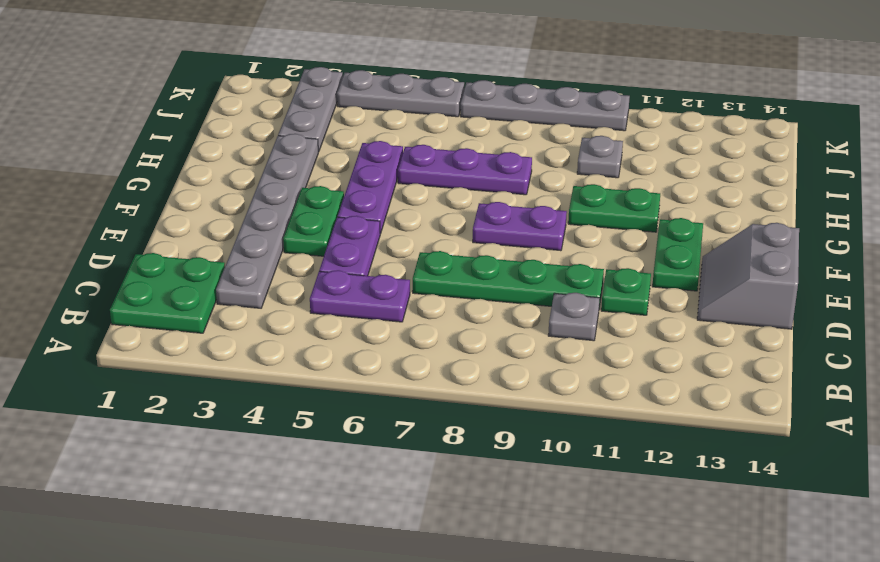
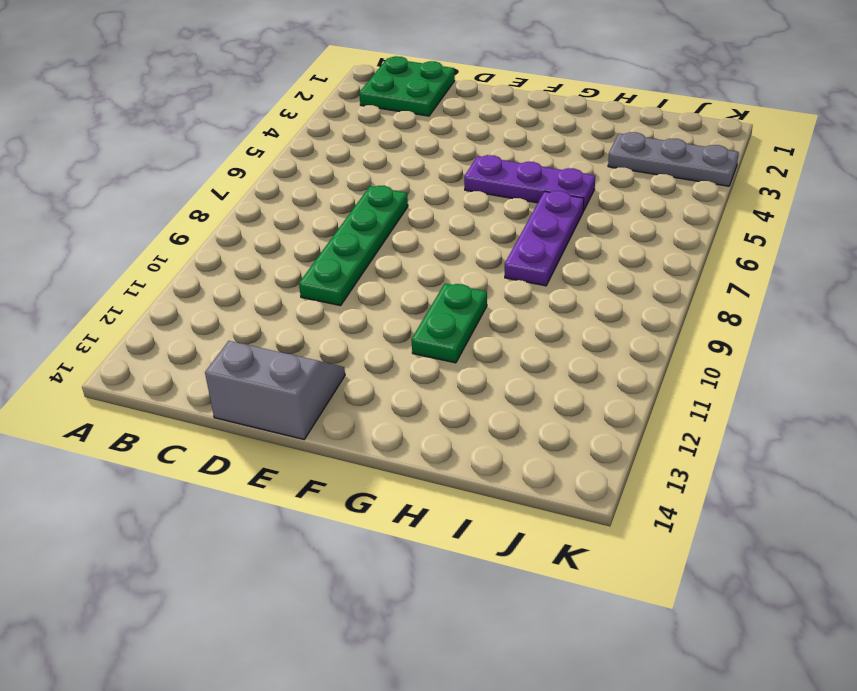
none -> grey 1x6 plate [216,134,318,308]
none -> purple 1x2 plate [310,270,410,322]
none -> grey 1x1 plate [548,293,600,341]

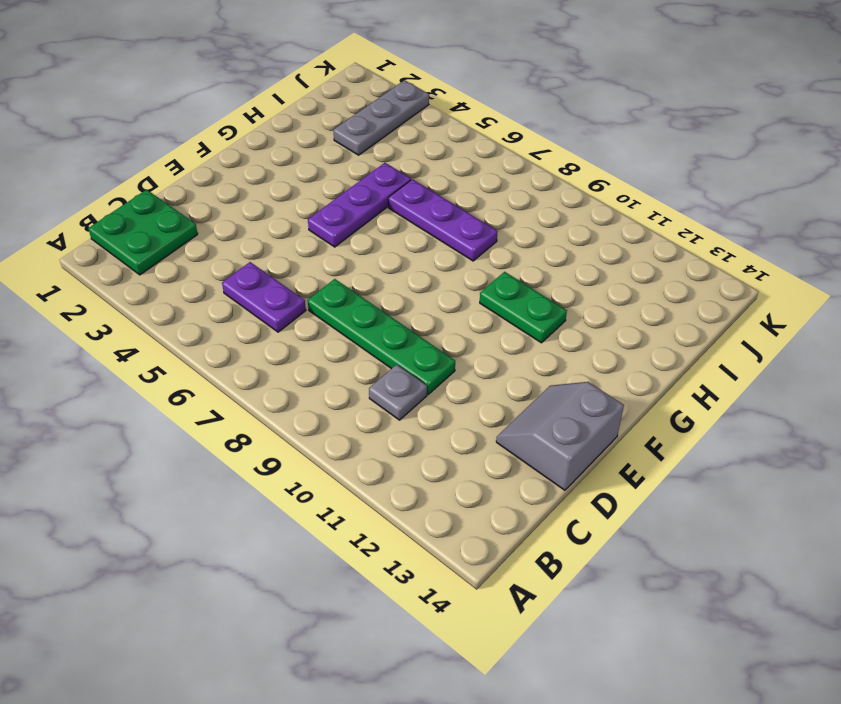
none -> grey 1x6 plate [216,134,318,308]
none -> purple 1x2 plate [319,216,380,276]
none -> green 1x1 plate [601,268,651,315]

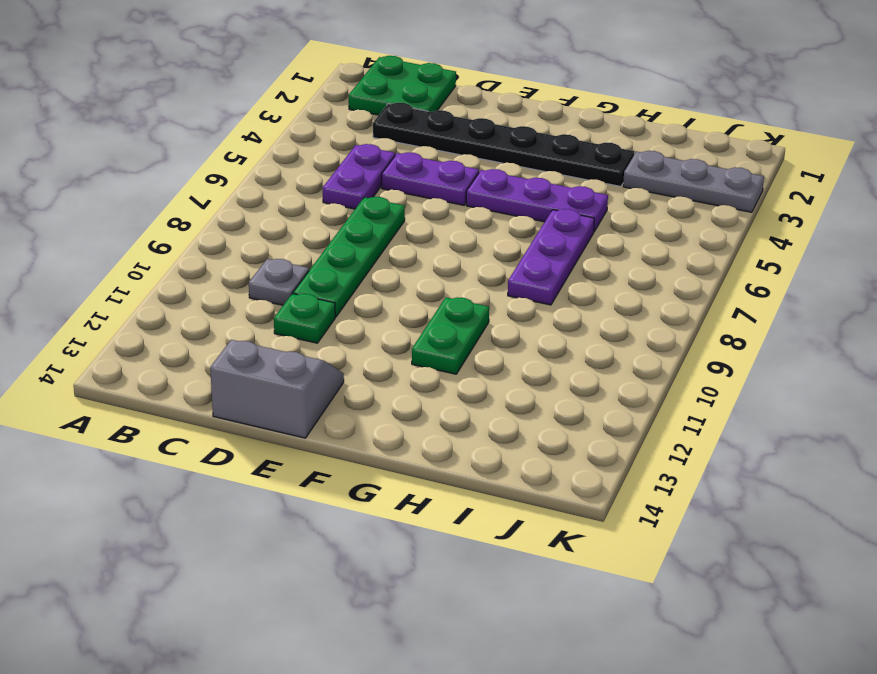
black 1x6 plate [373,103,634,186] -> grey 1x6 plate [216,134,318,308]
none -> green 1x2 plate [283,186,344,256]
none -> green 1x2 plate [652,218,703,291]
none -> purple 1x2 plate [473,202,567,251]

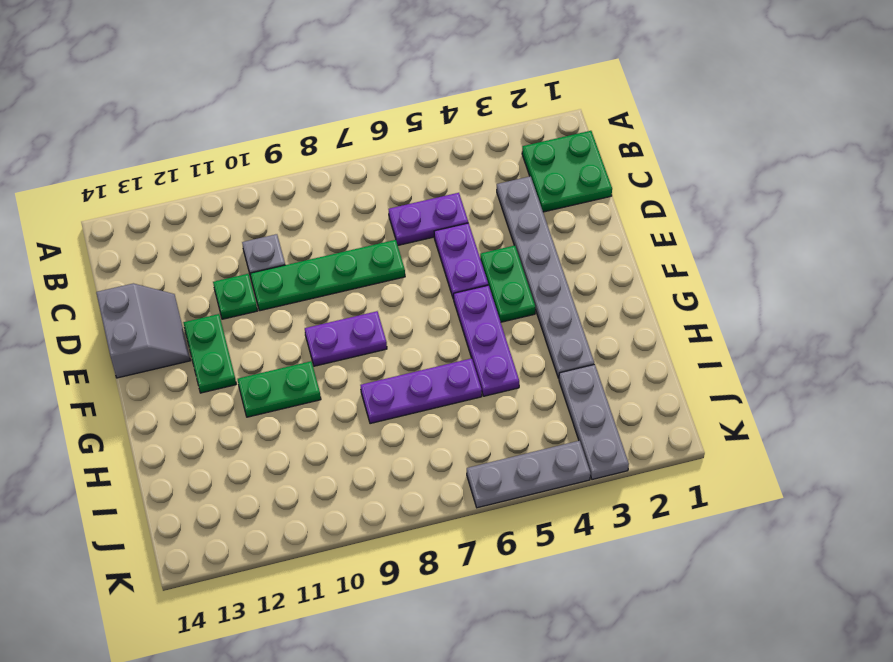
none -> grey 1x1 plate [577,136,623,178]
none -> grey 1x4 plate [461,80,630,131]

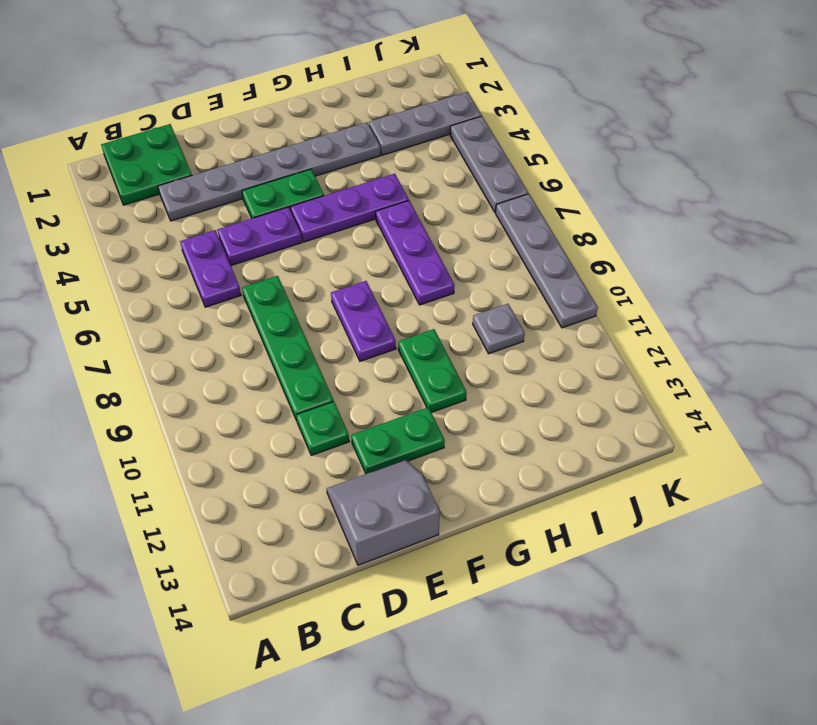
none -> grey 1x1 plate [548,293,600,341]

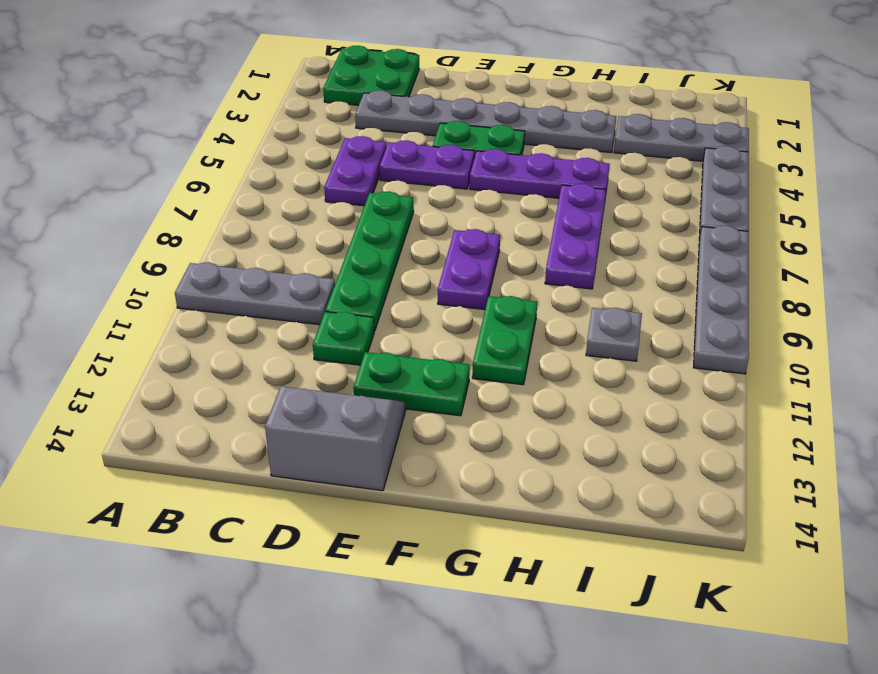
grey 1x3 plate [175,263,335,325] -> grey 1x1 plate [548,293,600,341]

